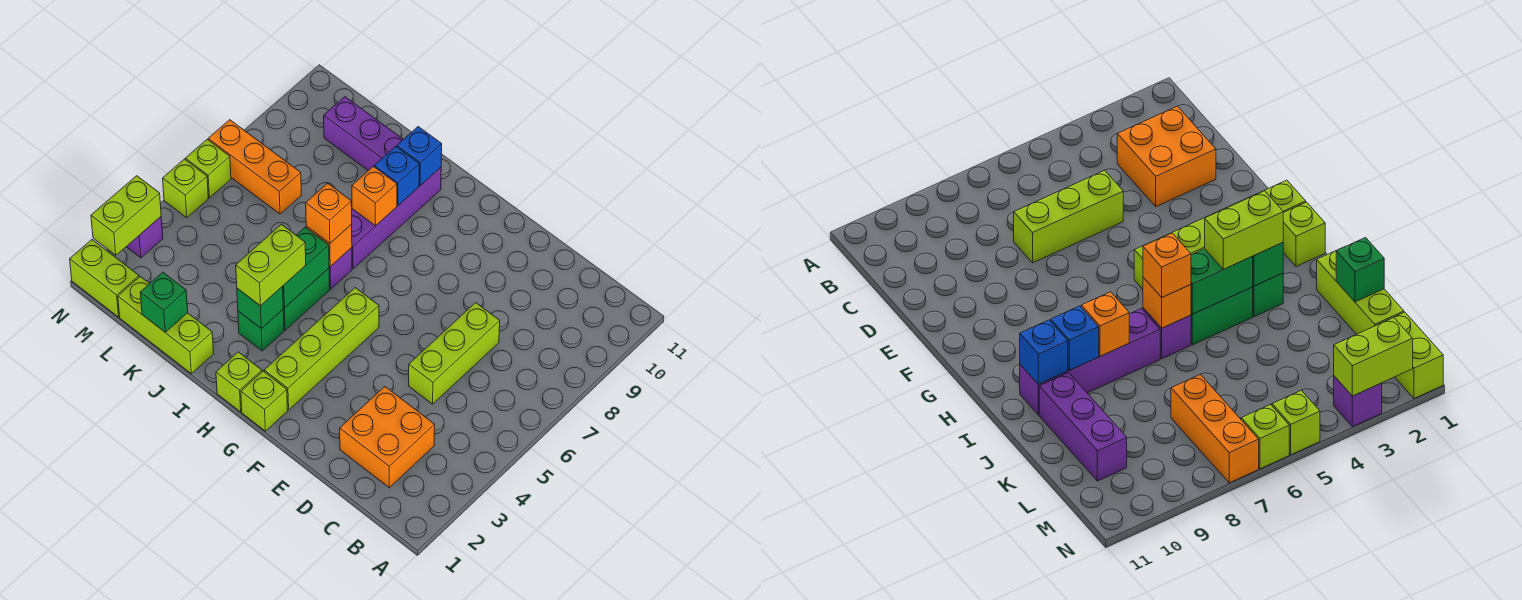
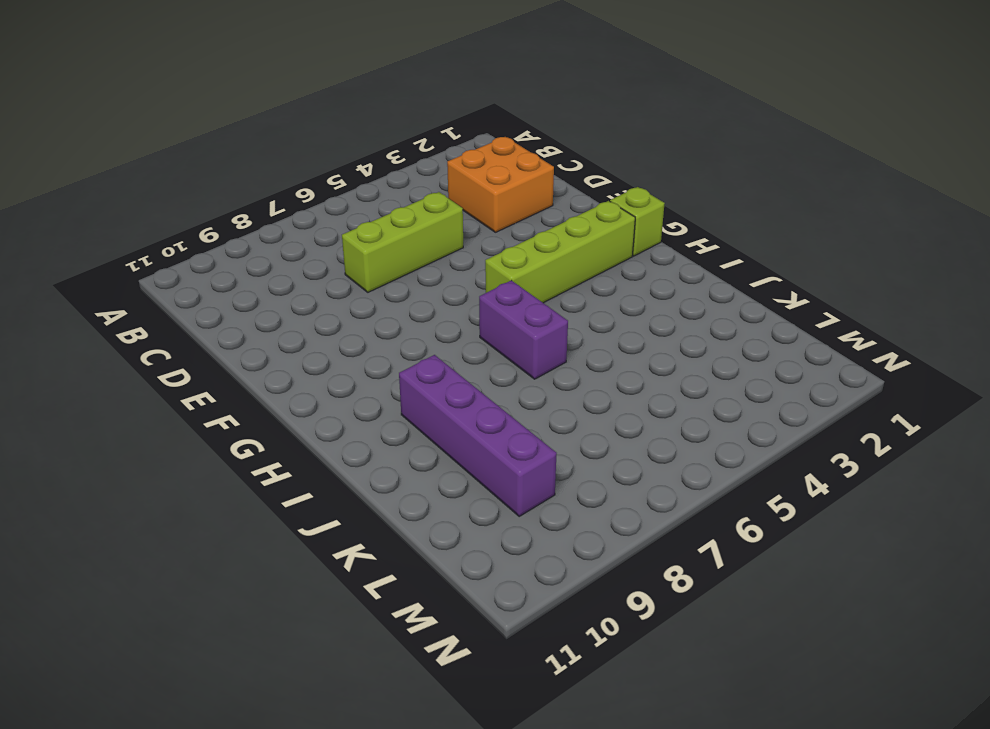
purple 1x2 brick [479,280,568,379] -> purple 1x1 brick [329,248,352,289]
purple 1x4 brick [399,355,557,516] -> purple 1x4 brick turned to [352,167,441,269]
none -> lime 1x1 brick [216,352,262,412]
none -> green 1x1 brick [238,310,284,351]
none -> green 1x2 brick [283,268,330,330]

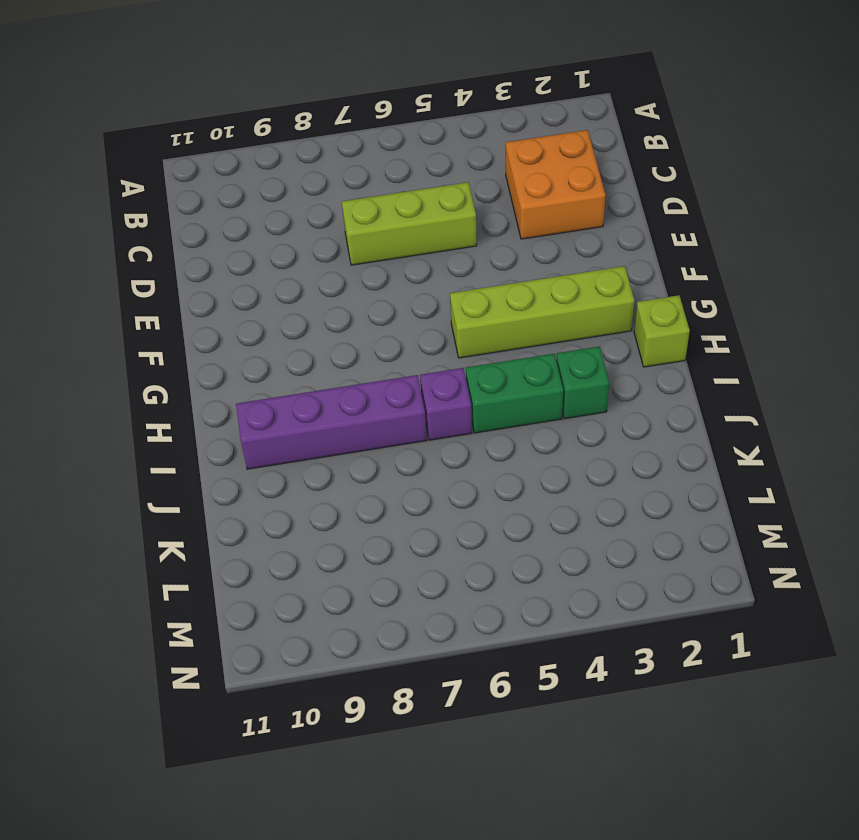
none -> lime 1x1 brick [241,371,288,431]
none -> lime 1x3 brick [118,277,214,374]
none -> purple 1x3 brick [324,97,403,171]

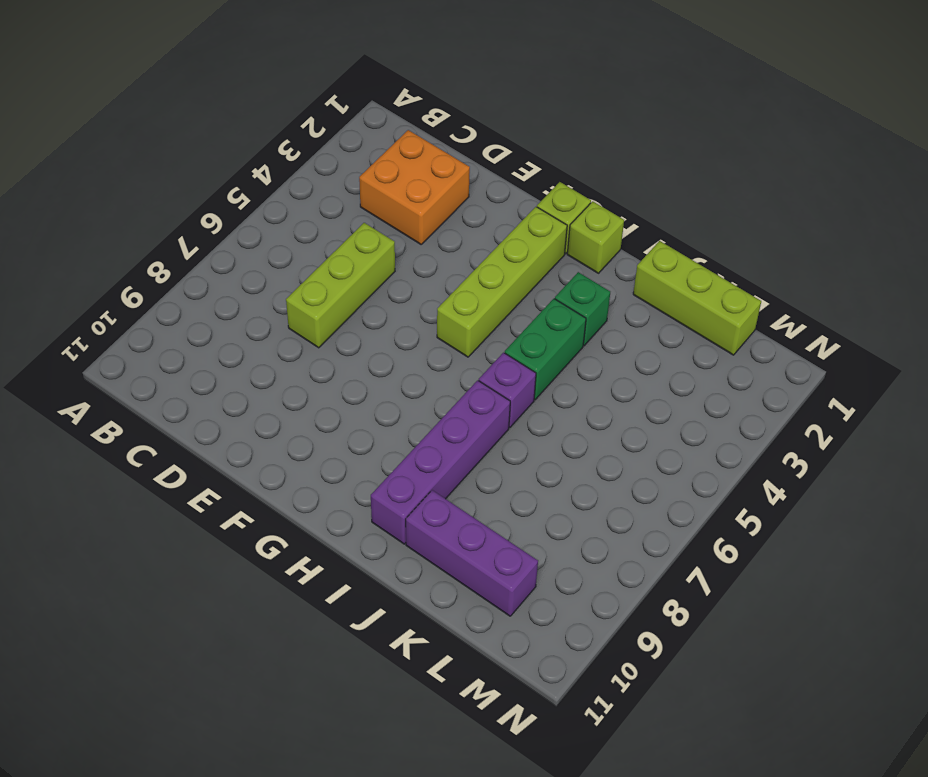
none -> orange 1x3 brick [208,120,301,214]
none -> lime 1x2 brick [70,240,139,317]
none -> purple 1x1 brick [126,217,163,258]

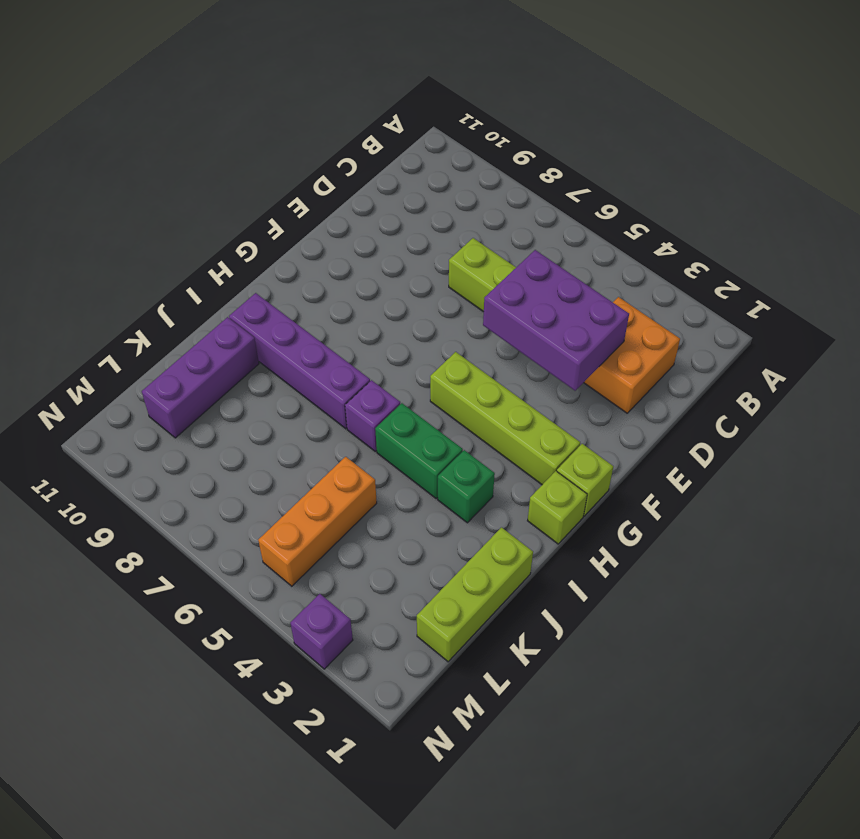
purple 2x3 brick [483,250,629,391] -> none
orange 1x3 brick [258,457,377,586] -> orange 1x3 brick moved to [208,120,301,214]
none -> lime 1x2 brick [70,240,139,317]
none -> lime 1x1 brick [163,159,208,218]
none -> lime 1x1 brick [185,140,231,198]

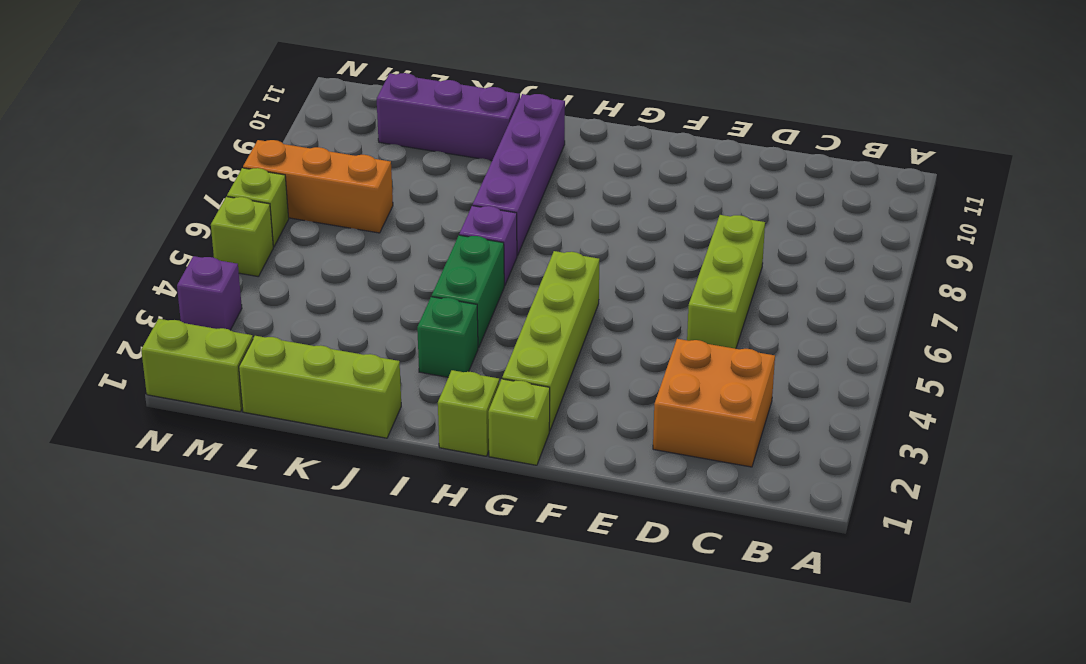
none -> green 1x1 brick [237,286,283,329]
none -> green 1x2 brick [283,227,329,308]
none -> orange 1x1 brick [306,224,352,266]

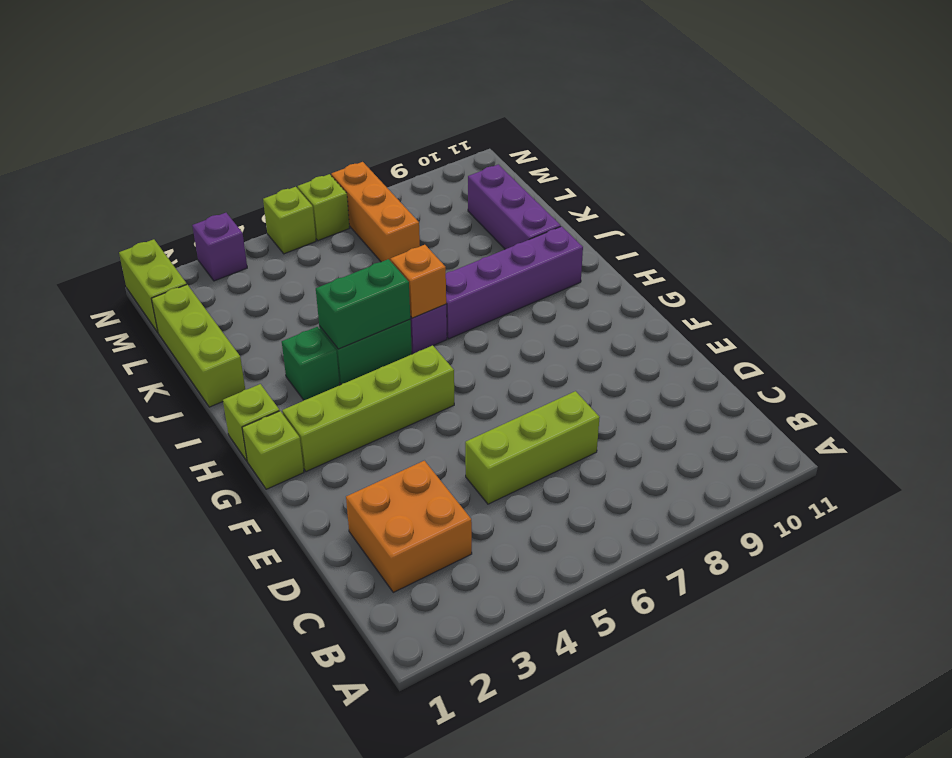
none -> green 1x1 brick [237,286,283,329]
none -> orange 1x1 brick [352,166,397,226]
none -> blue 1x1 brick [374,146,419,205]

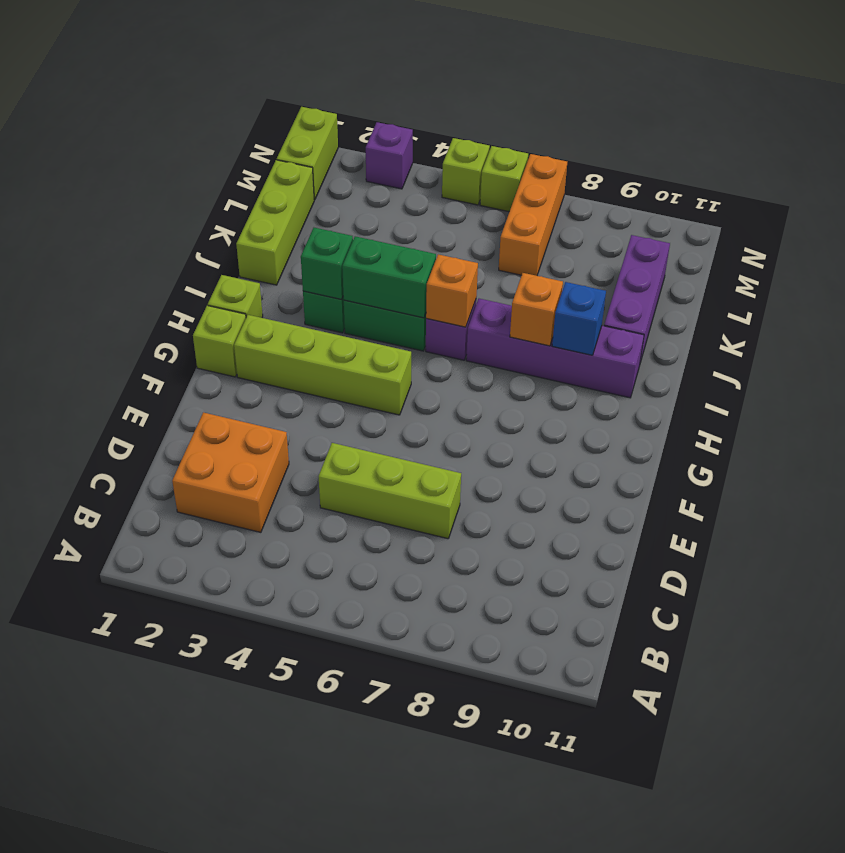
none -> blue 1x1 brick [397,127,442,185]
none -> green 1x1 brick [140,272,188,332]
none -> lime 1x2 brick [91,176,161,255]

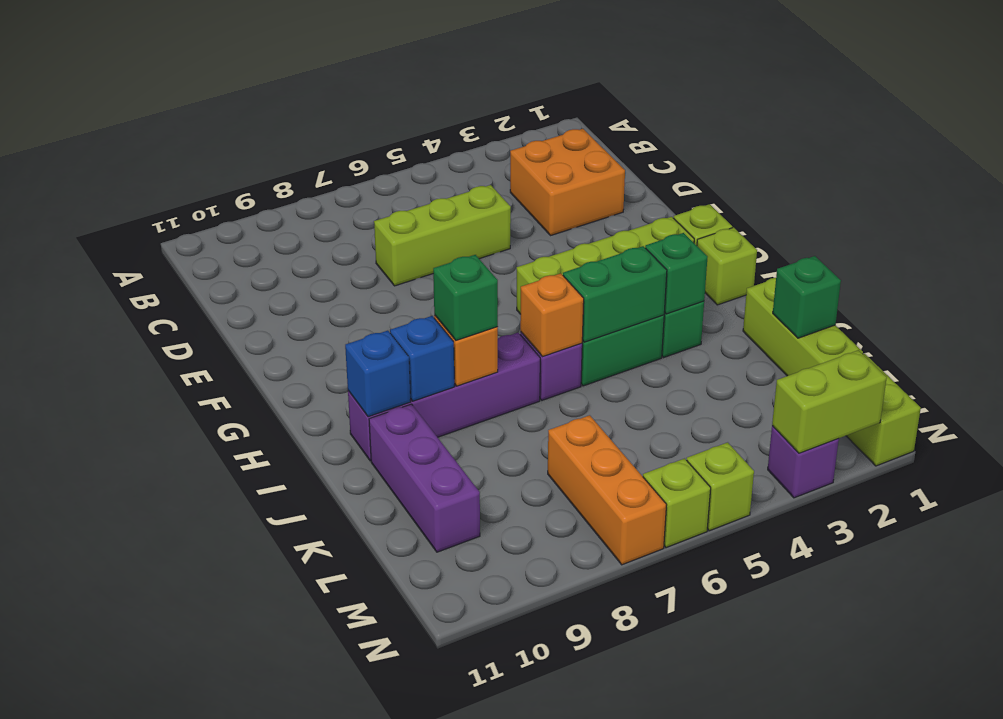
green 1x1 brick [433,255,498,340] -> none
none -> lime 1x2 brick [236,224,306,306]
none -> orange 1x1 brick [306,183,352,243]

